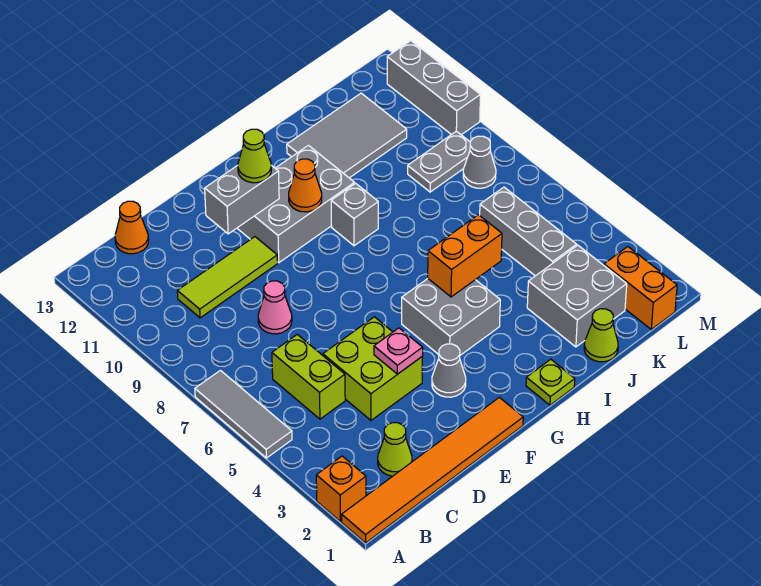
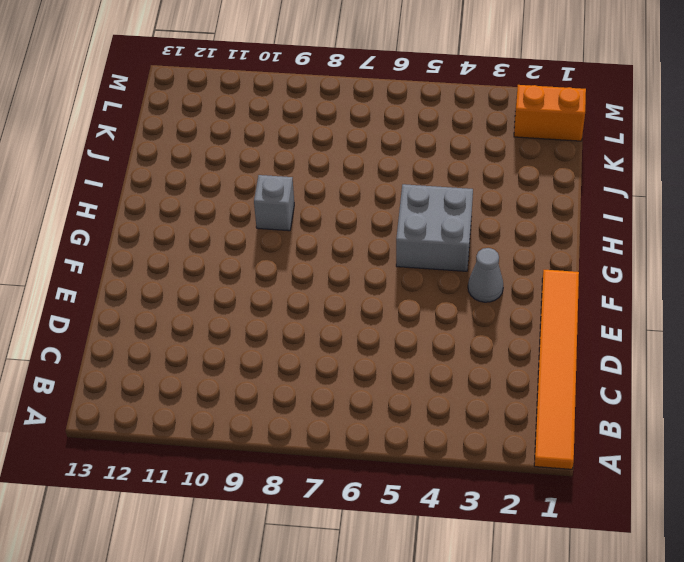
none -> orange 1x1 brick [316,456,366,522]
none -> grey 1x3 tile [195,370,292,458]
none -> lime 1x1 cone [378,423,412,476]

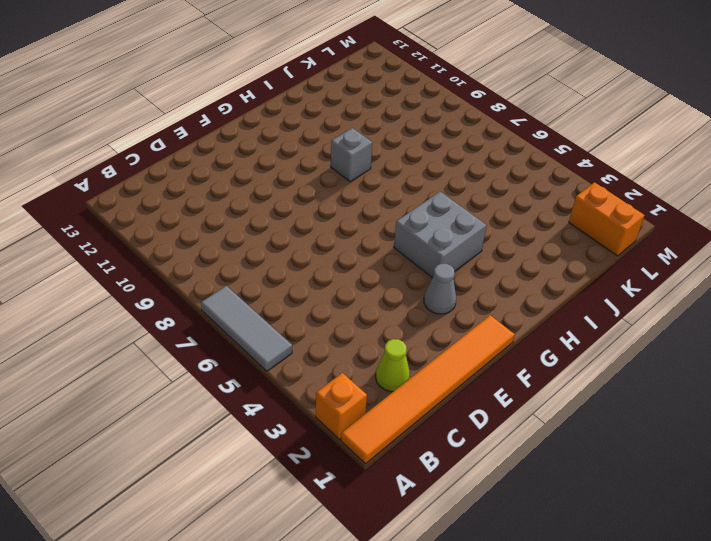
none -> lime 1x2 brick [272,335,345,419]
none -> lime 1x3 tile [177,237,278,318]
none -> orange 1x1 cone [115,201,149,254]

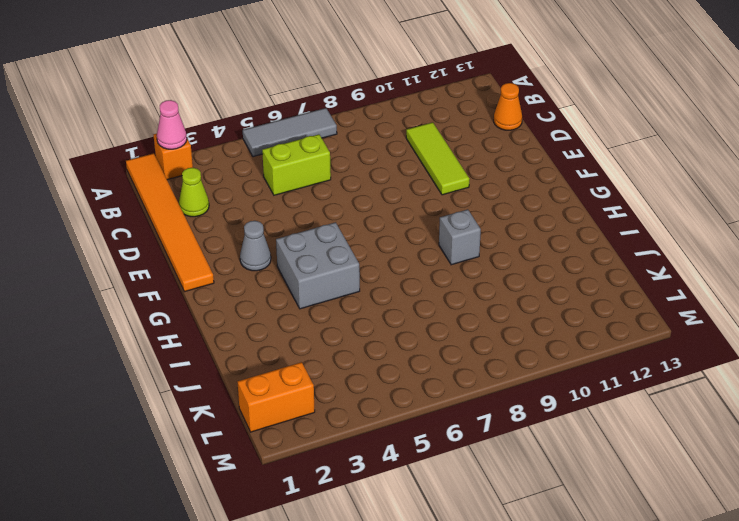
pink 1x1 cone [157,100,187,149] -> pink 1x1 cone moved to [258,281,292,334]
none -> lime 2x2 brick [323,317,422,420]
none -> grey 2x3 brick [237,145,355,263]
none -> lime 1x1 plate [526,359,575,405]

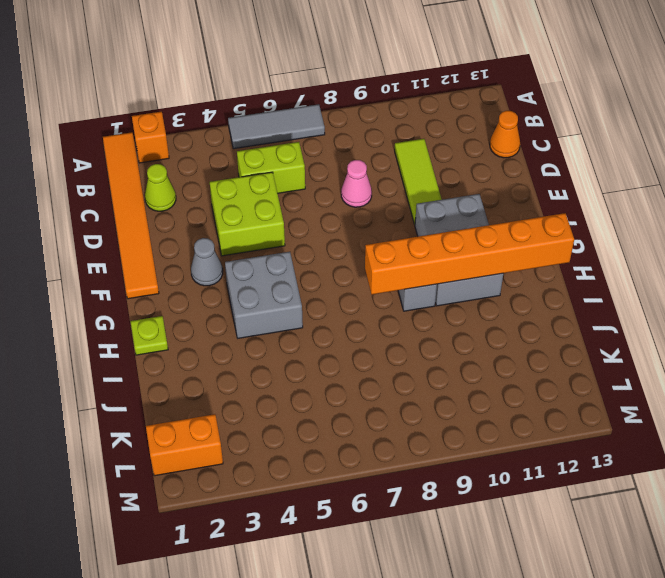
orange 1x6 brick [365,213,574,294] -> none
none -> grey 2x3 tile [287,93,407,178]
none -> lime 1x1 cone [584,309,618,362]
none -> grey 2x2 brick [527,245,627,347]

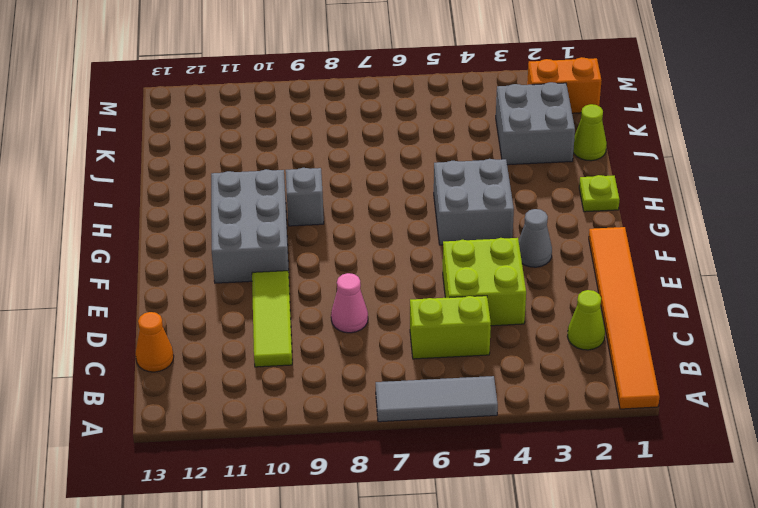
none -> orange 1x1 brick [316,456,366,522]
none -> grey 2x3 tile [287,93,407,178]
none -> grey 1x3 brick [480,187,577,276]

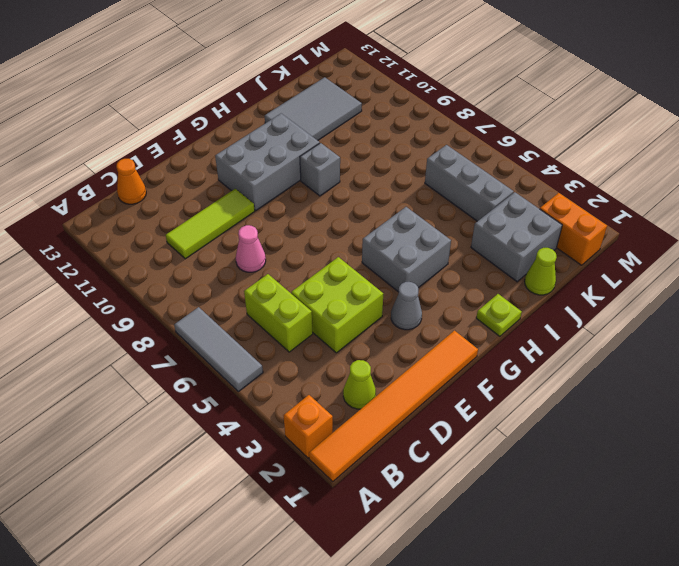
none -> grey 1x2 plate [408,131,470,192]
none -> grey 1x1 cone [463,136,496,188]
none -> grey 1x3 brick [387,41,480,135]

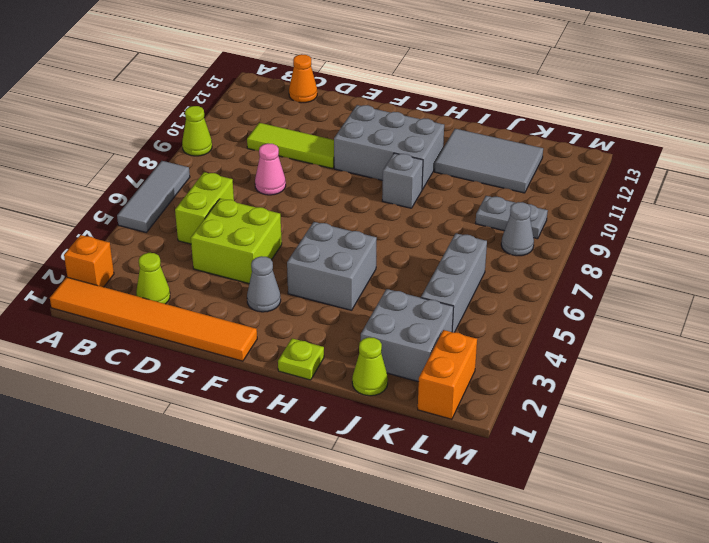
lime 1x1 cone [182,106,212,156] -> lime 1x1 cone moved to [238,129,271,183]
none -> grey 1x3 brick [387,41,480,135]
none -> pink 1x1 plate [374,328,423,374]
none -> grey 1x2 brick [205,165,279,234]

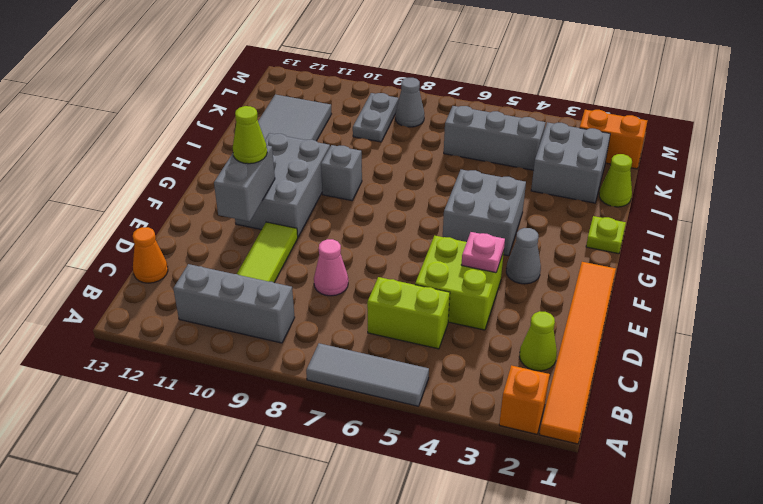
grey 1x3 brick [173,264,295,343] -> grey 1x3 brick moved to [387,41,480,135]
none -> orange 1x1 cone [289,159,322,212]
none -> orange 1x2 brick [428,215,502,297]

